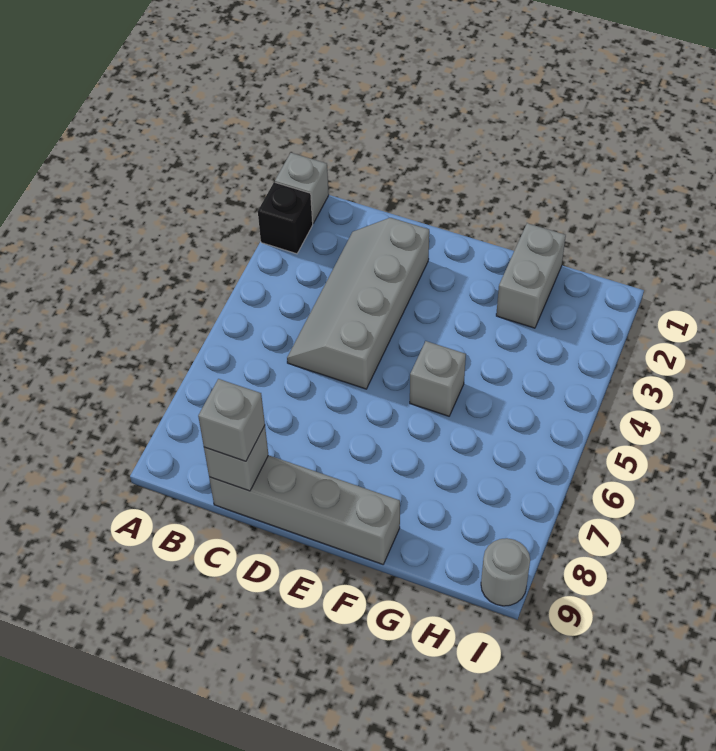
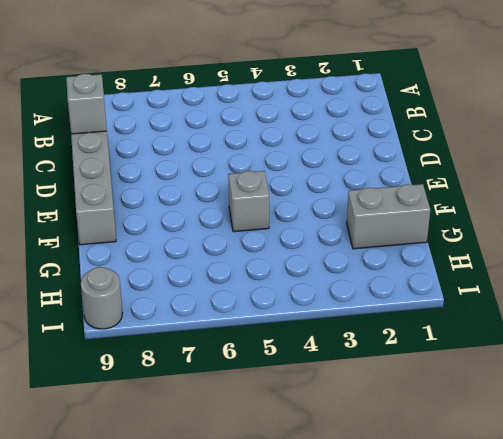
none -> grey 1x1 brick [275,153,329,223]
none -> black 1x1 brick [258,182,313,254]

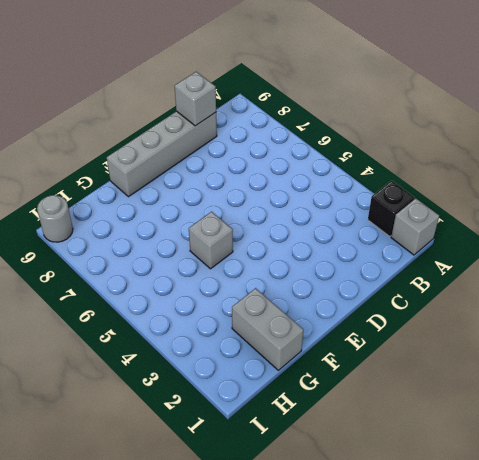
none -> grey 2x4 slope [287,218,429,389]
none -> grey 1x1 brick [198,379,265,461]

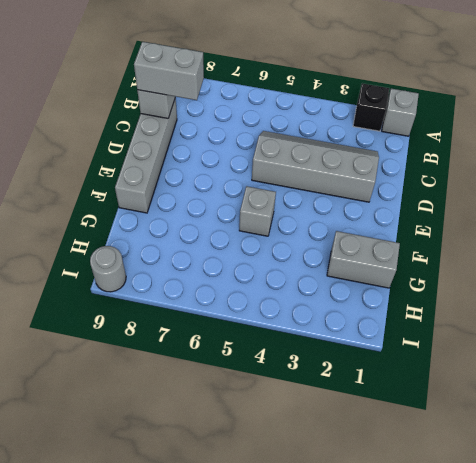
grey 1x2 brick [134,42,204,100] -> grey 1x1 brick [198,379,265,461]

